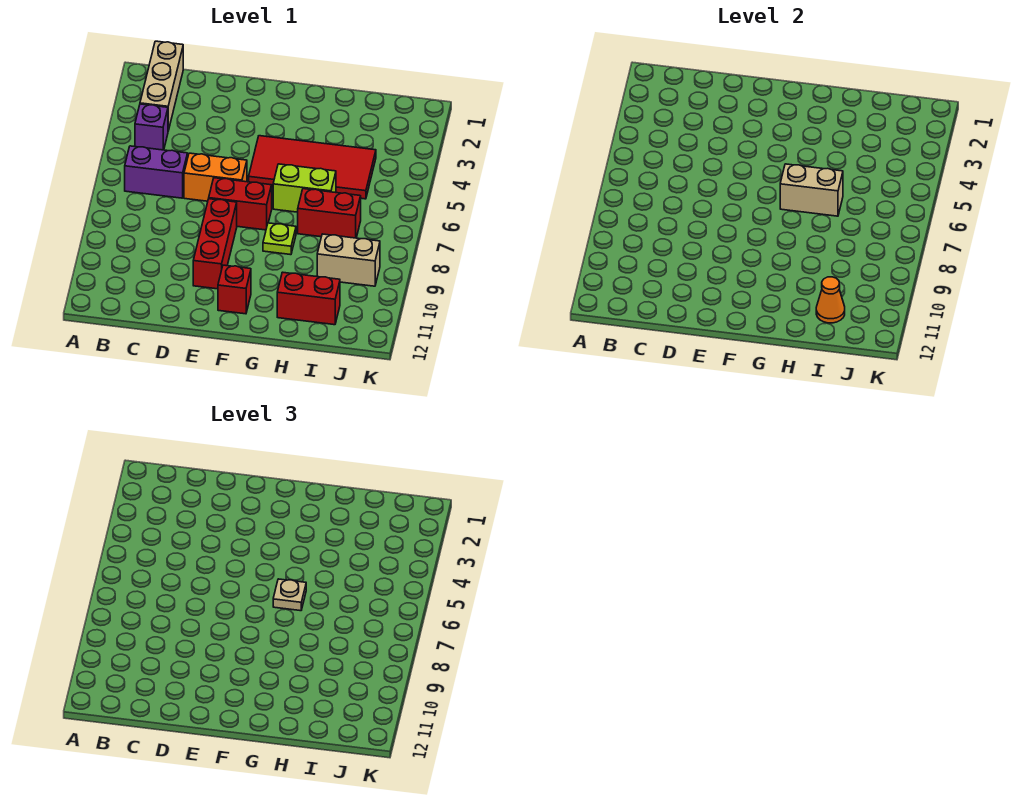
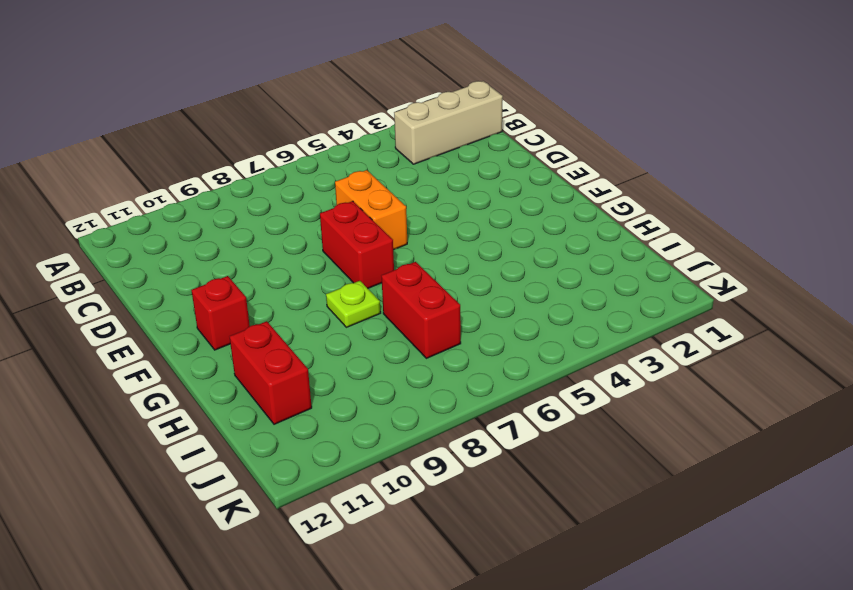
none -> purple 1x1 brick [135,104,168,150]
none -> purple 1x2 brick [125,146,188,198]
none -> red 1x3 brick [193,199,237,289]

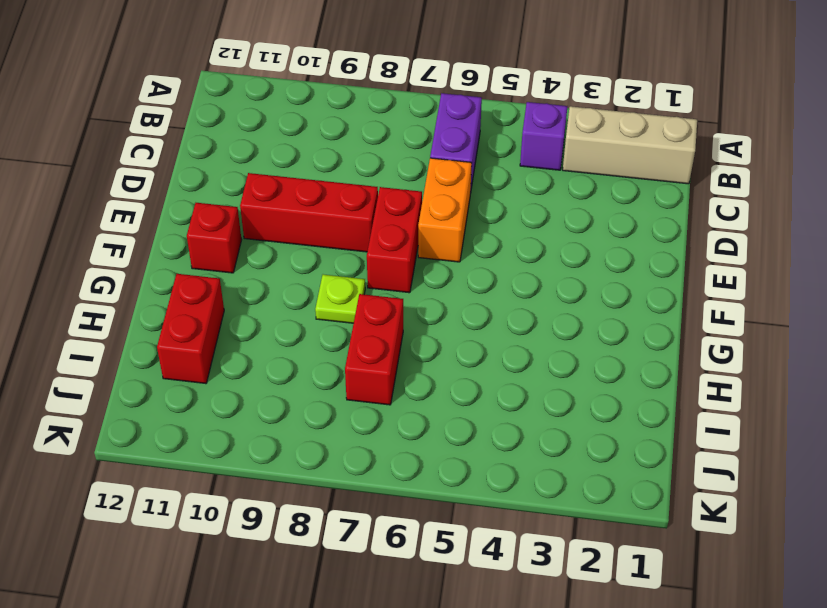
none -> red 2x4 tile [249,136,376,199]
none -> lime 1x2 brick [273,164,336,212]
none -> tan 1x2 brick [317,234,380,286]

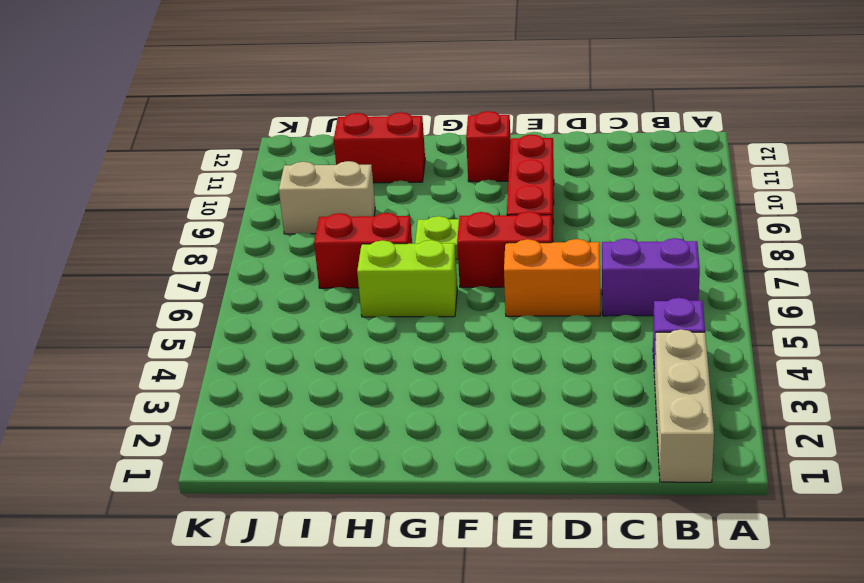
none -> red 2x4 tile [249,136,376,199]
none -> tan 1x2 brick [780,164,843,216]
none -> orange 1x1 cone [816,277,845,323]

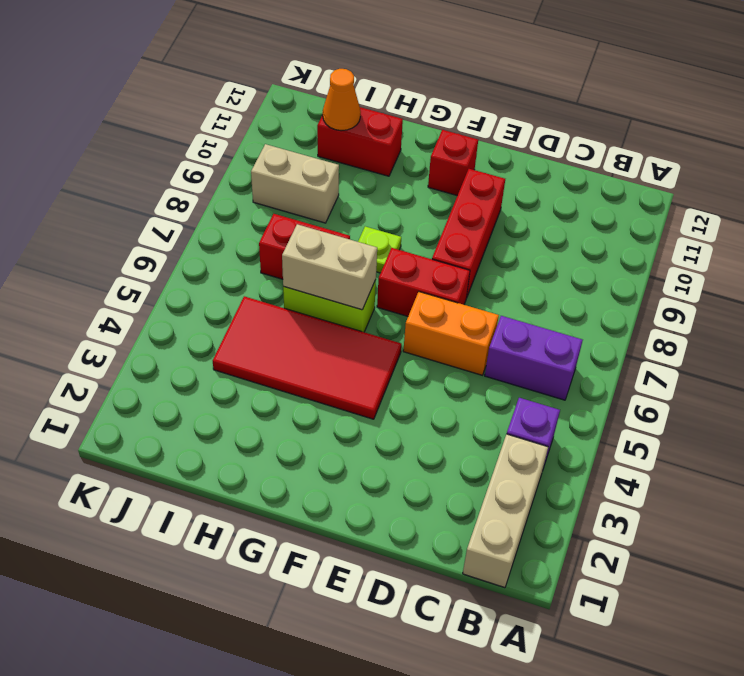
none -> tan 1x1 plate [273,579,306,611]

